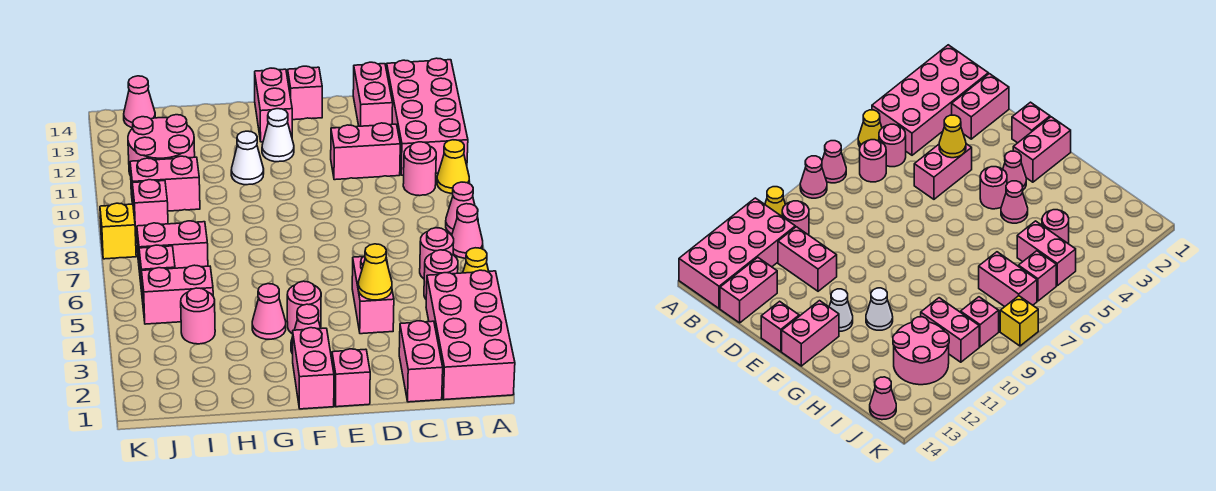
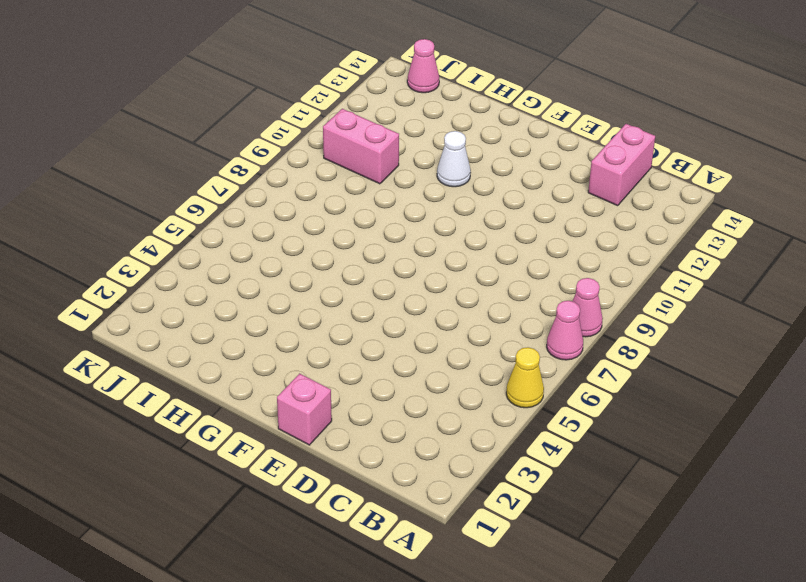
none -> pink 2x4 brick [426,270,515,400]
none -> yellow 1x1 cone [437,140,469,193]
none -> pink 2x4 brick [387,58,468,175]
none -> pink 1x1 round brick [424,250,458,299]

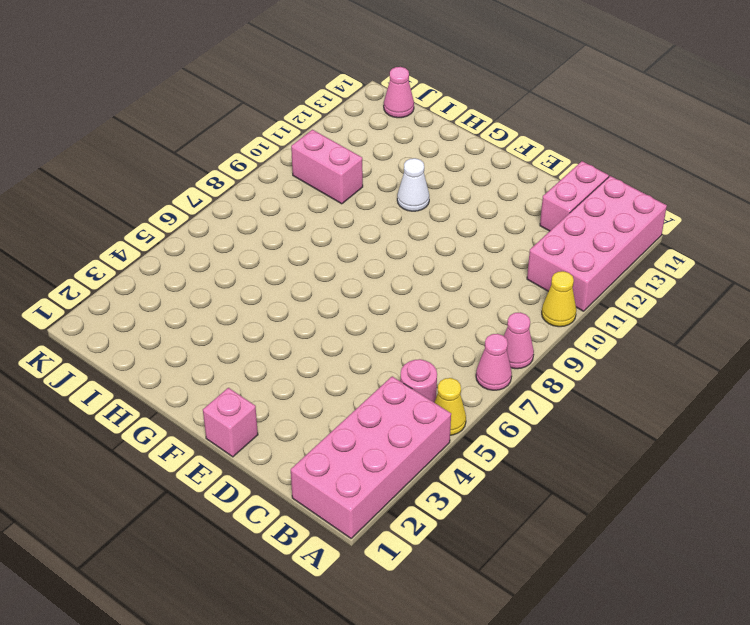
none -> pink 1x1 round brick [420,228,454,279]
none -> pink 1x1 round brick [403,142,436,196]
none -> pink 1x2 brick [399,321,443,402]
none -> pink 1x2 brick [331,123,400,180]

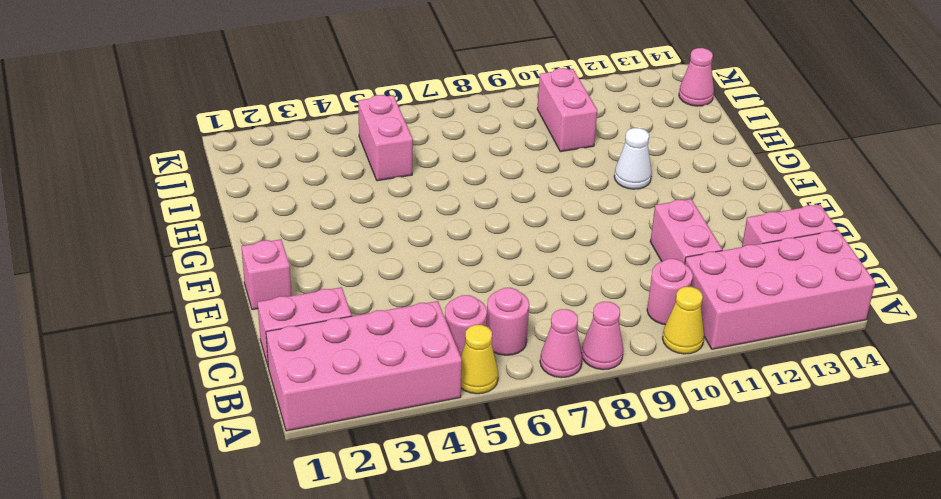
none -> pink 1x2 brick [352,256,394,334]
none -> pink 1x1 brick [288,66,322,120]
none -> pink 1x2 brick [293,328,334,409]
none -> pink 1x1 cone [291,304,321,354]

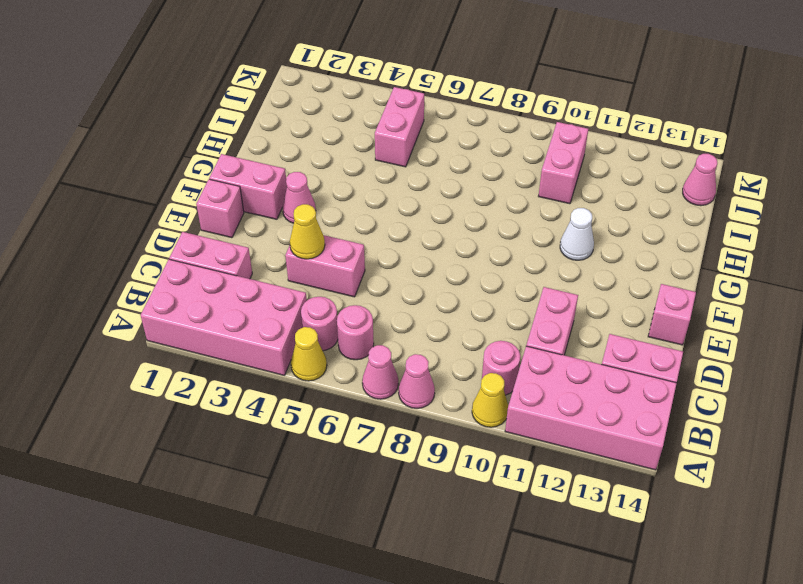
none -> pink 1x1 round brick [287,281,321,334]
none -> white 1x1 cone [262,109,294,162]
none -> pink 1x2 brick [255,68,292,142]
none -> pink 1x1 cone [252,284,286,339]

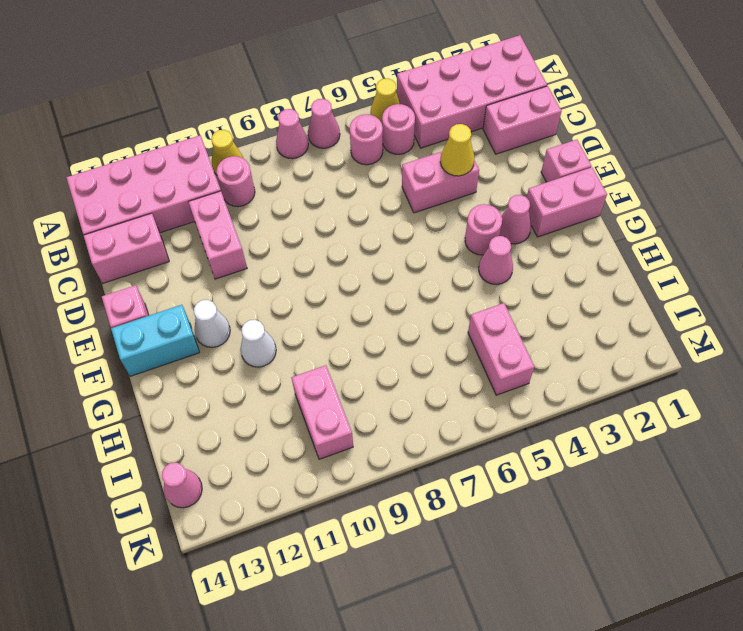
cyan 1x2 brick [111,305,199,376] -> pink 1x2 brick [255,68,292,142]
none -> pink 1x1 round brick [181,288,215,344]
none -> pink 1x2 brick [137,221,208,272]
none -> pink 2x2 round brick [128,115,195,176]
none -> pink 1x1 brick [139,245,175,301]

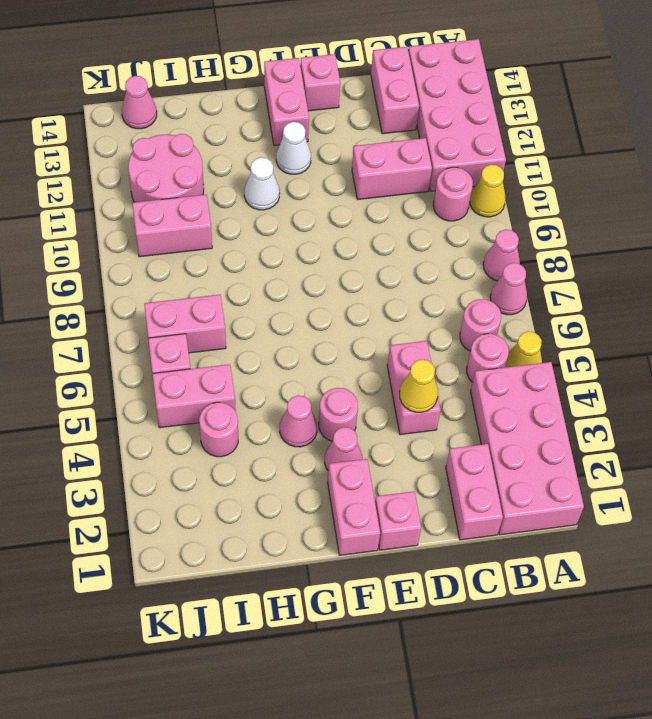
none -> pink 1x1 brick [132,180,168,235]
none -> yellow 1x1 brick [100,203,136,259]

